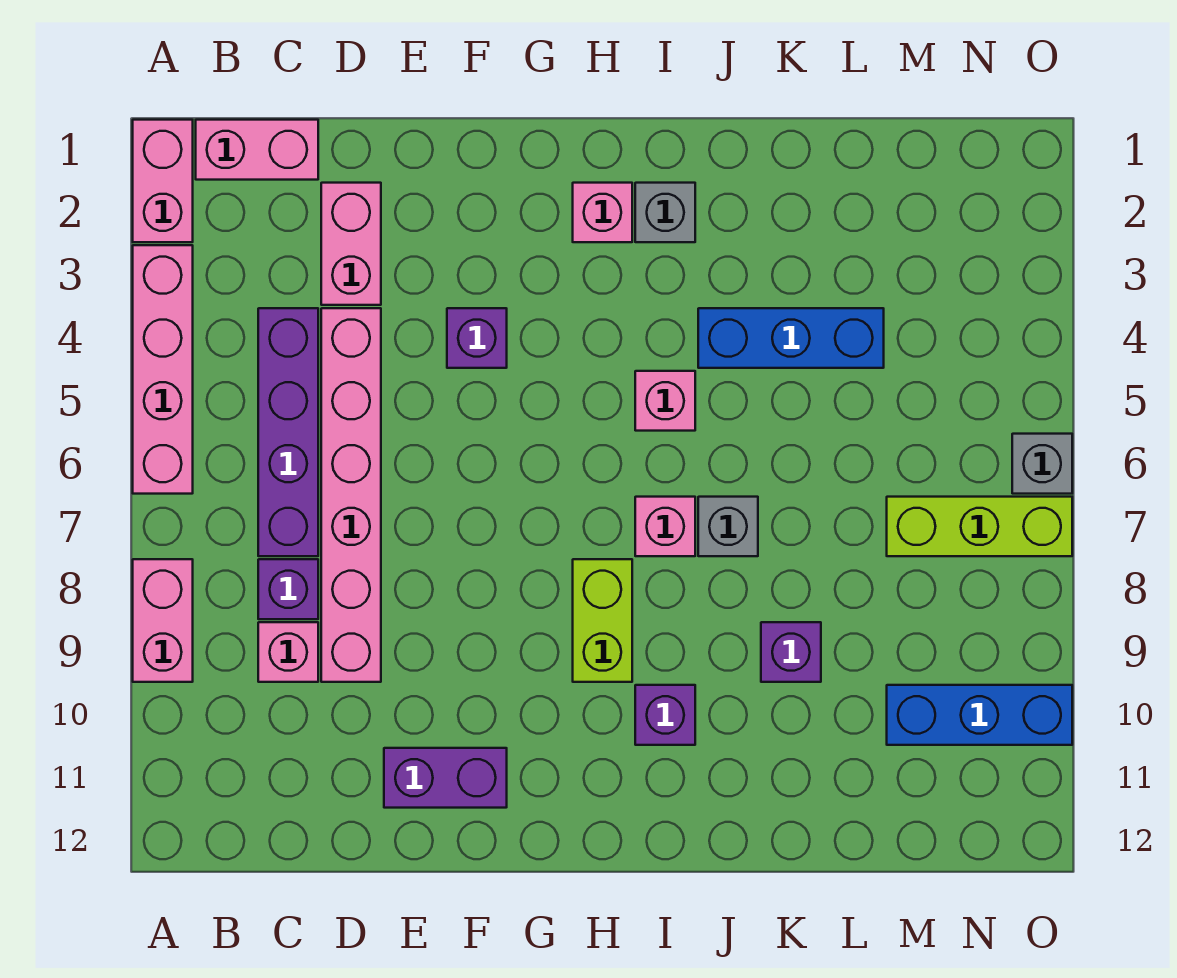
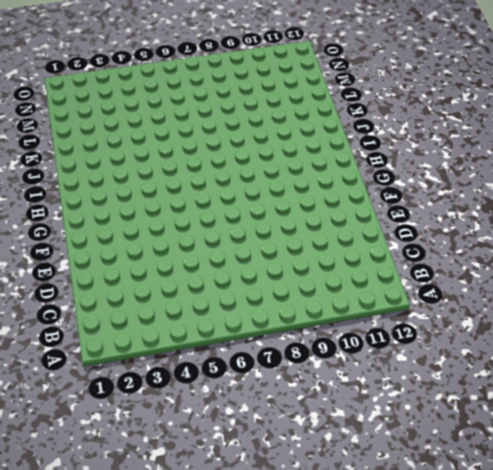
none -> pink 1x2 brick [133,120,193,242]
none -> pink 1x4 brick [133,245,193,494]
none -> pink 1x2 brick [133,559,193,682]

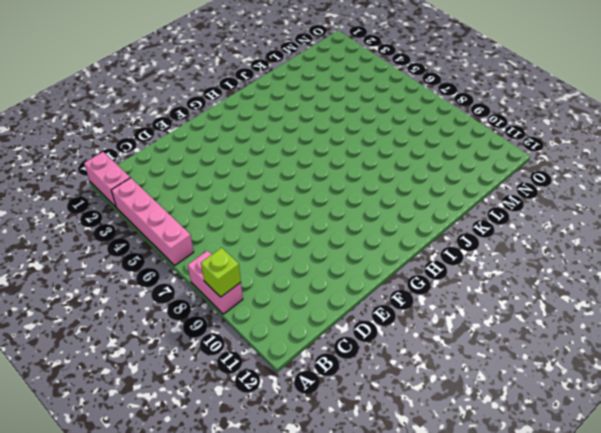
lime 1x1 brick [201,248,241,297] -> none
none -> pink 1x2 brick [196,120,318,180]
none -> purple 1x4 brick [258,308,318,556]
none -> purple 1x1 brick [258,559,318,619]

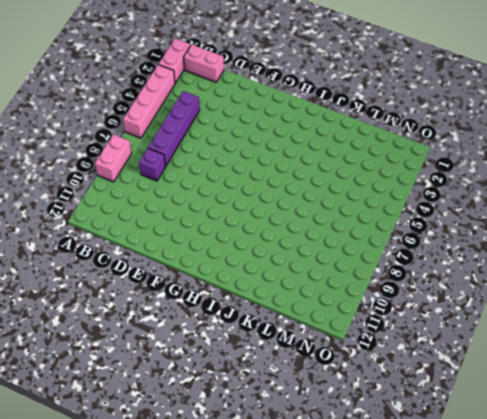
none -> pink 1x1 brick [258,622,318,682]
none -> pink 1x2 brick [321,183,381,305]
none -> pink 1x6 brick [321,308,381,682]

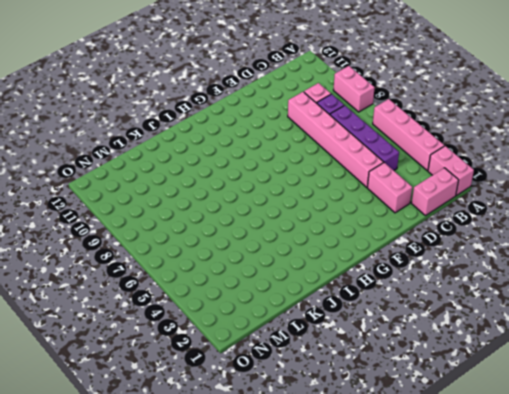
none -> purple 1x2 brick [384,748,507,808]
none -> purple 1x1 brick [447,308,507,368]
none -> pink 1x1 brick [573,183,632,242]

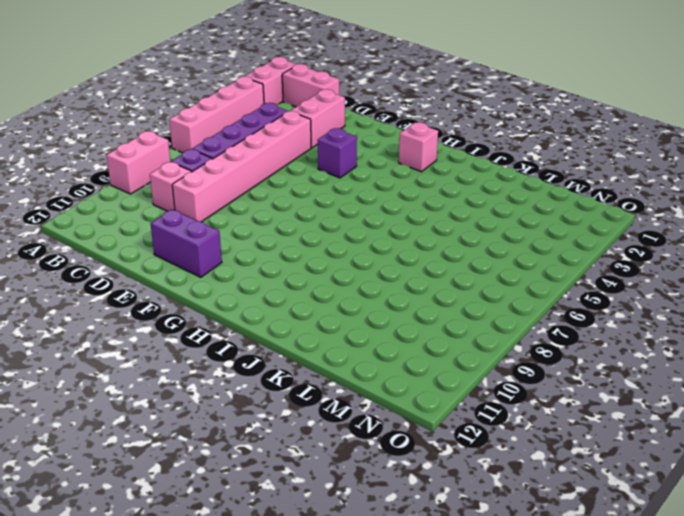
none -> lime 1x2 brick [573,559,632,682]
none -> grey 1x1 brick [635,183,695,242]
none -> pink 1x1 brick [635,371,695,431]

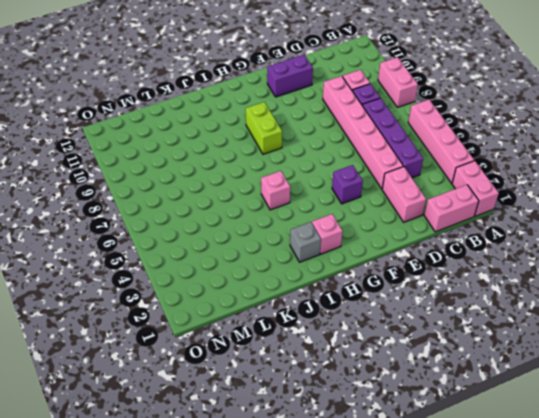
none -> pink 1x1 brick [635,497,695,556]
none -> purple 1x1 brick [635,685,695,745]
none -> blue 1x3 brick [698,308,884,368]

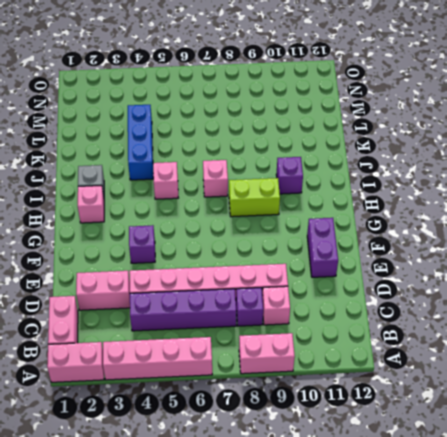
none -> grey 1x1 brick [698,497,758,556]
none -> purple 1x1 brick [761,622,821,682]
none -> lime 1x3 brick [887,497,1072,556]

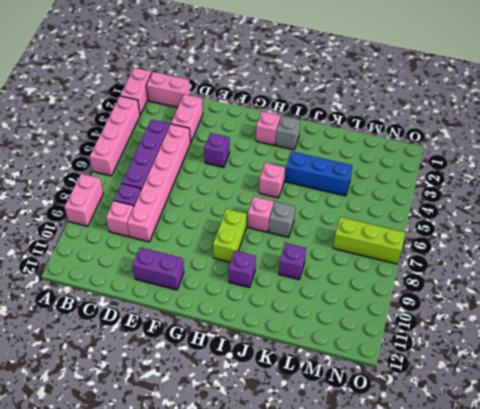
none -> blue 1x3 brick [887,685,1072,745]
none -> grey 1x1 brick [1012,434,1072,494]

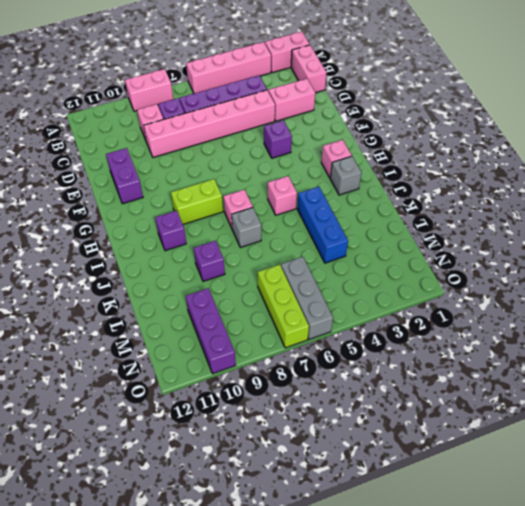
grey 1x3 brick [281,257,333,339] -> grey 1x1 brick [1012,434,1072,494]
purple 1x3 brick [186,288,236,374] -> blue 1x3 brick [887,685,1072,745]

